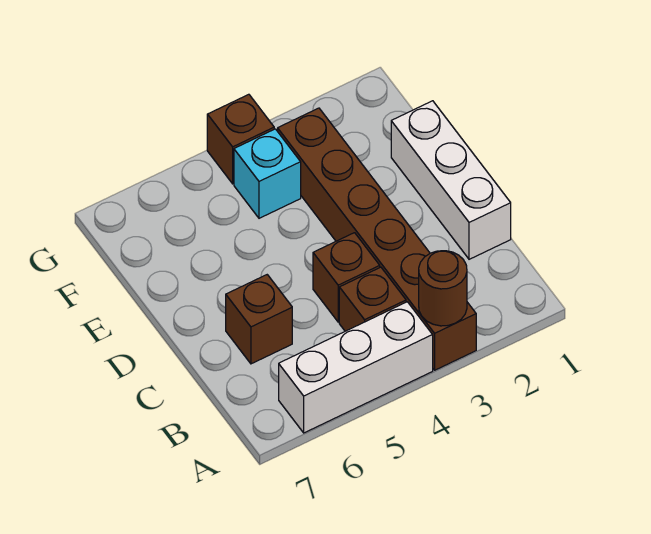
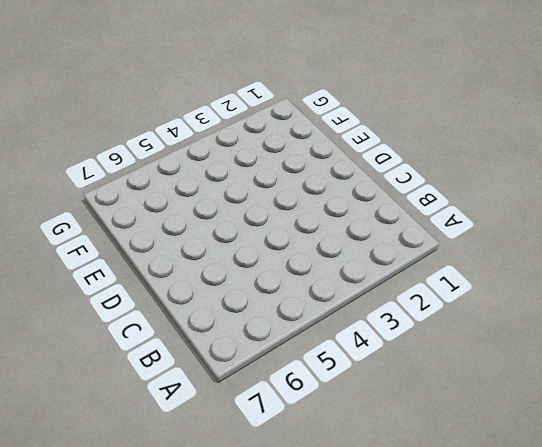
none -> brown 1x6 brick [278,108,476,370]
none -> white 1x3 brick [279,302,433,433]

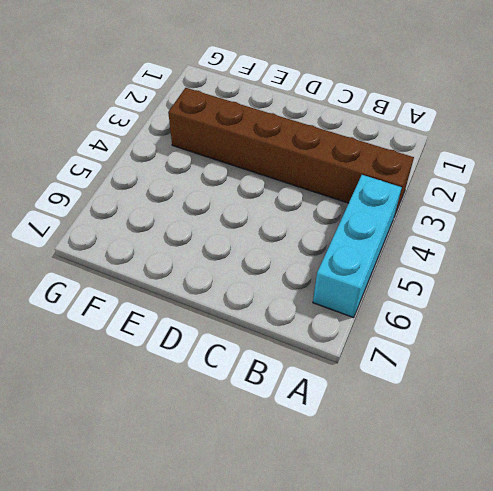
cyan 1x3 brick [313,175,402,318] -> white 1x3 brick [279,302,433,433]
none -> brown 1x1 brick [339,267,406,331]
none -> white 1x3 brick [391,101,511,259]

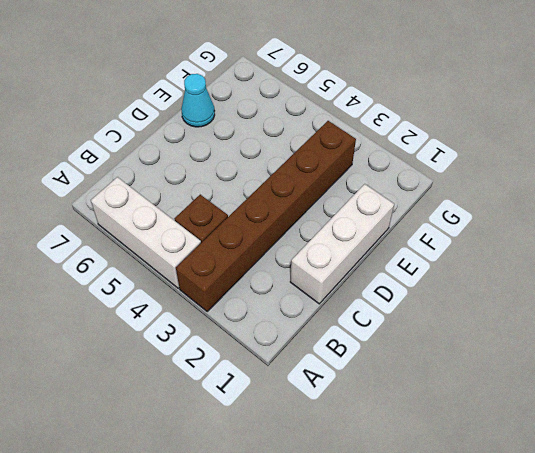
cyan 1x1 cone [181,74,215,127] -> none
none -> brown 1x1 brick [313,233,380,322]
none -> brown 1x1 brick [226,275,292,364]

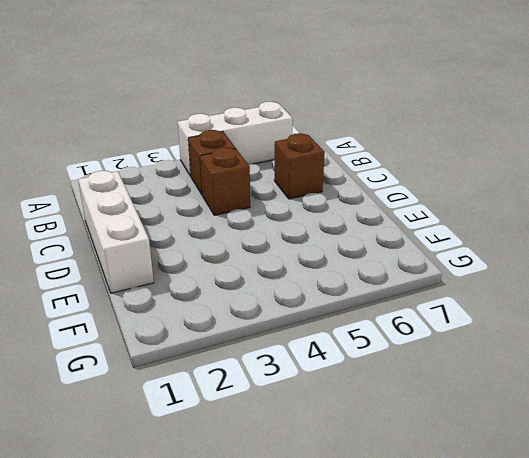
none -> brown 1x6 brick [278,108,476,370]
none -> cyan 1x1 brick [234,129,301,218]

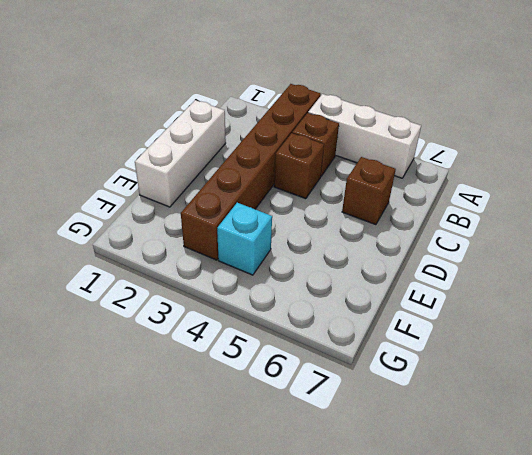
none -> brown 1x1 brick [207,94,274,184]
none -> brown 1x1 round brick [419,251,467,326]

